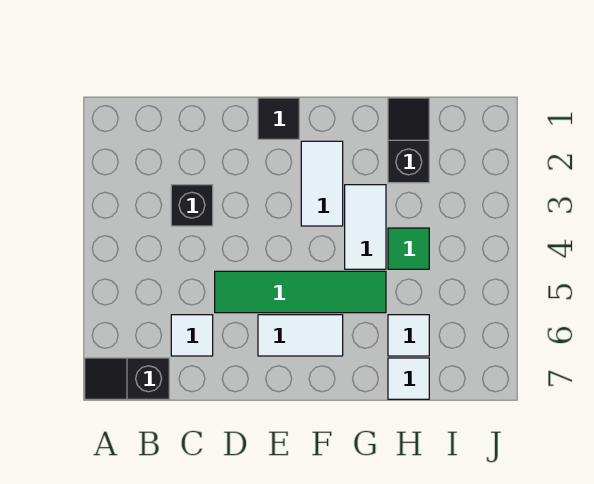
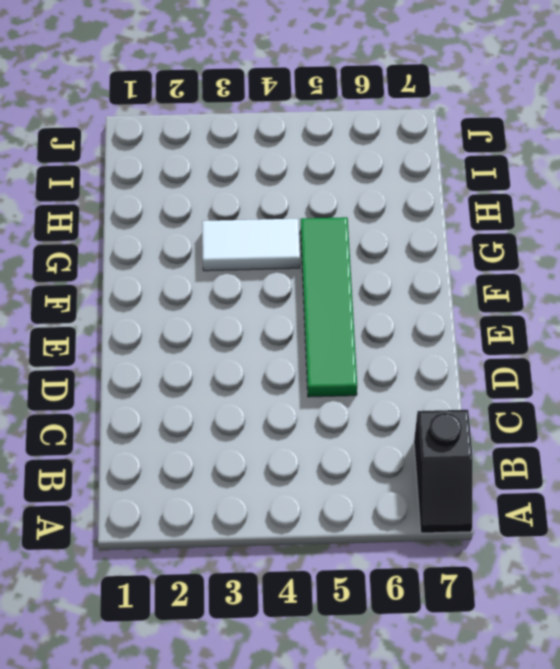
none -> black 1x1 brick [171,185,213,226]
none -> white 1x1 tile [171,315,213,356]
none -> black 1x1 tile [258,98,299,139]

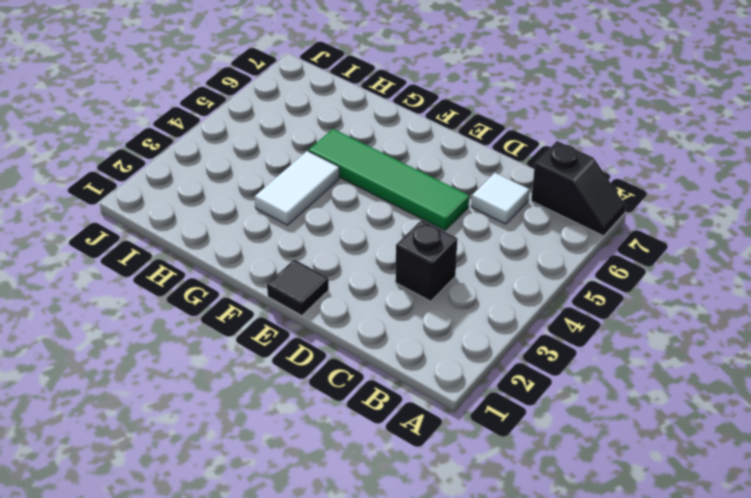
none -> white 1x2 tile [258,315,343,356]
none -> white 1x2 tile [301,141,343,226]
none -> black 1x2 slope [388,98,429,183]

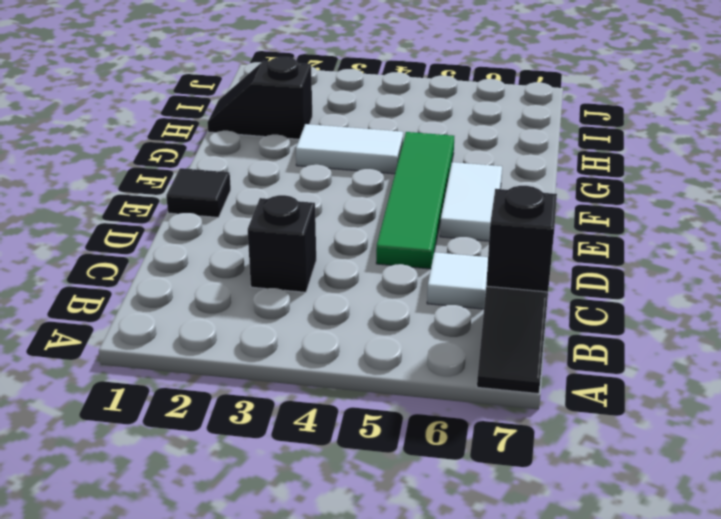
black 1x1 brick [486,186,557,292] -> none
none -> white 1x2 tile [301,141,343,226]
none -> green 1x1 tile [388,228,429,269]
none -> white 1x1 tile [388,315,429,356]

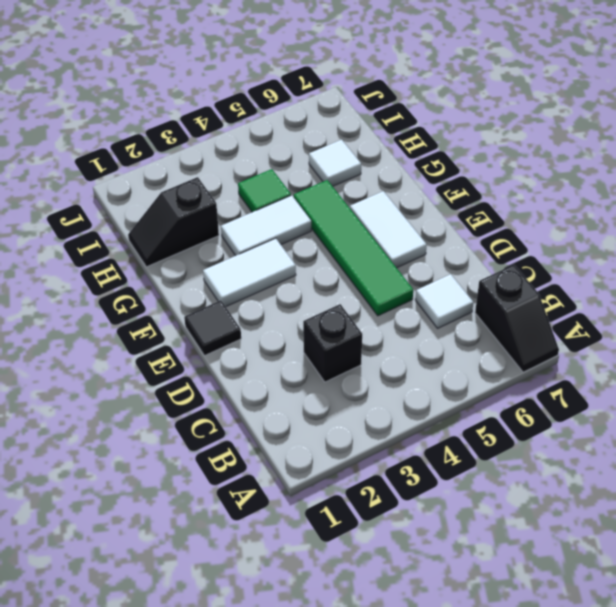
none -> white 1x1 tile [388,358,429,399]

